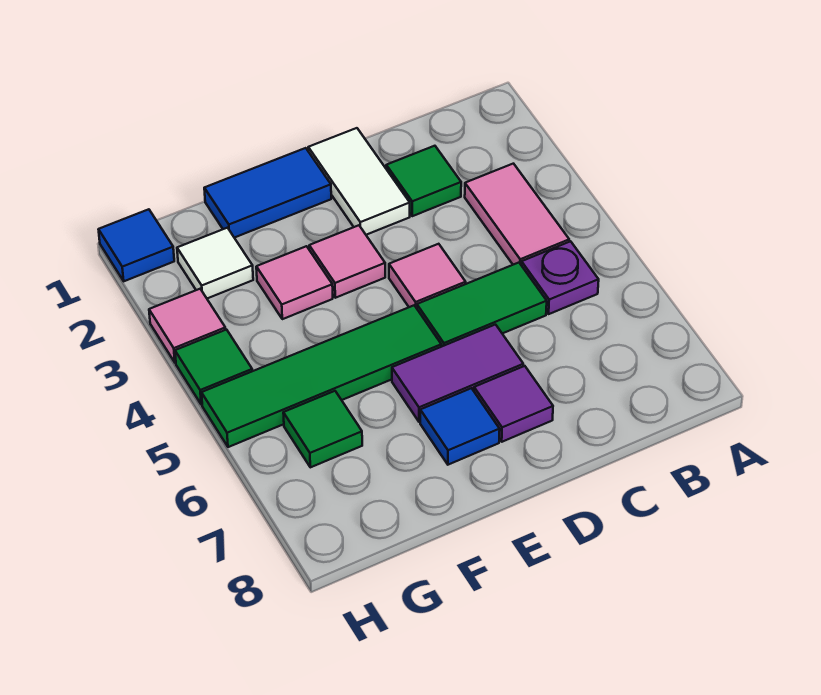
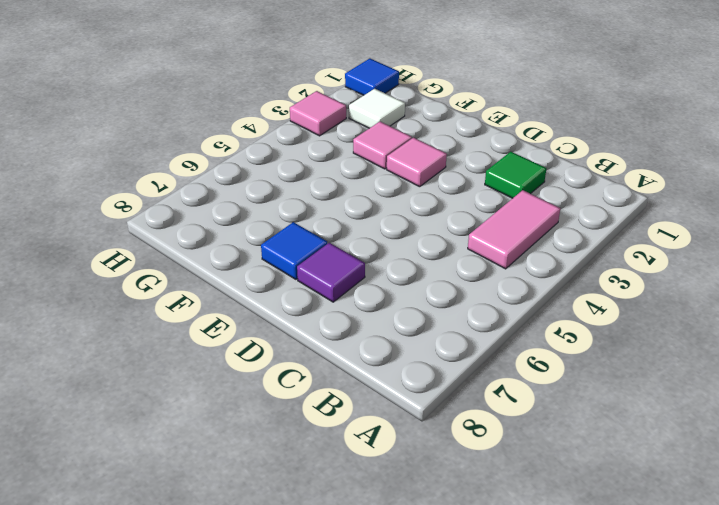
none -> purple 1x1 plate [521,241,599,314]
none -> green 1x2 tile [417,263,547,347]
none -> white 1x2 tile [308,128,410,235]

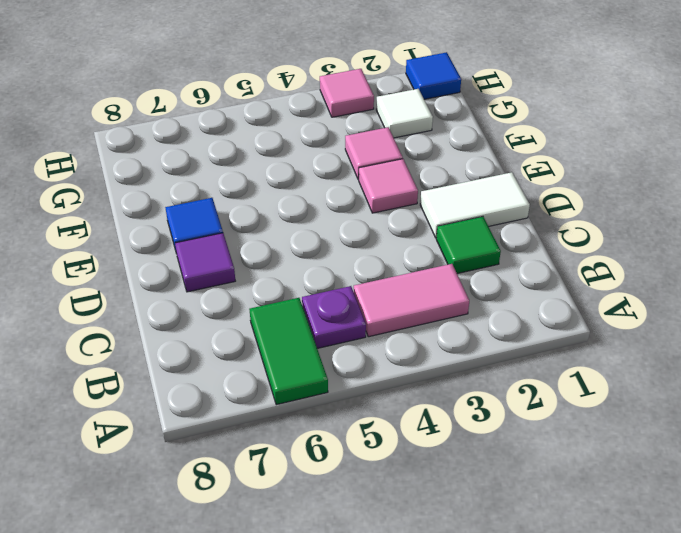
green 1x2 tile [249,298,328,405] -> green 1x2 tile moved to [417,263,547,347]
none -> pink 1x1 tile [389,244,466,308]
none -> purple 1x2 tile [392,325,523,422]
none -> blue 1x2 tile [204,148,331,238]

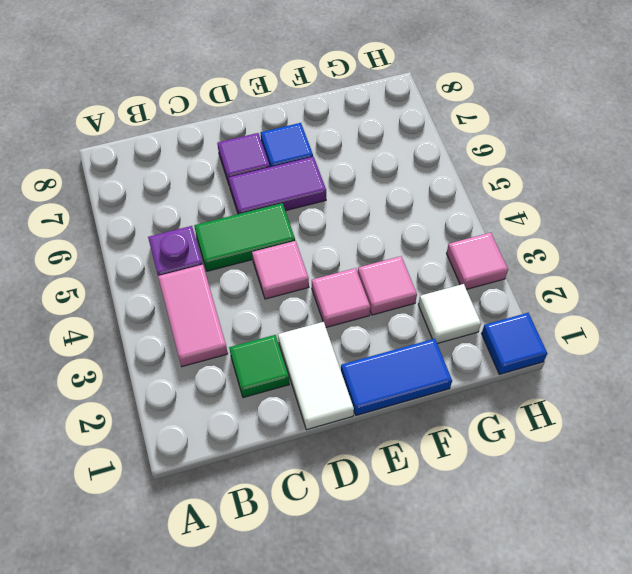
none -> green 1x4 tile [202,305,441,447]
none -> green 1x1 tile [283,391,362,467]
none -> green 1x1 tile [175,330,252,405]

